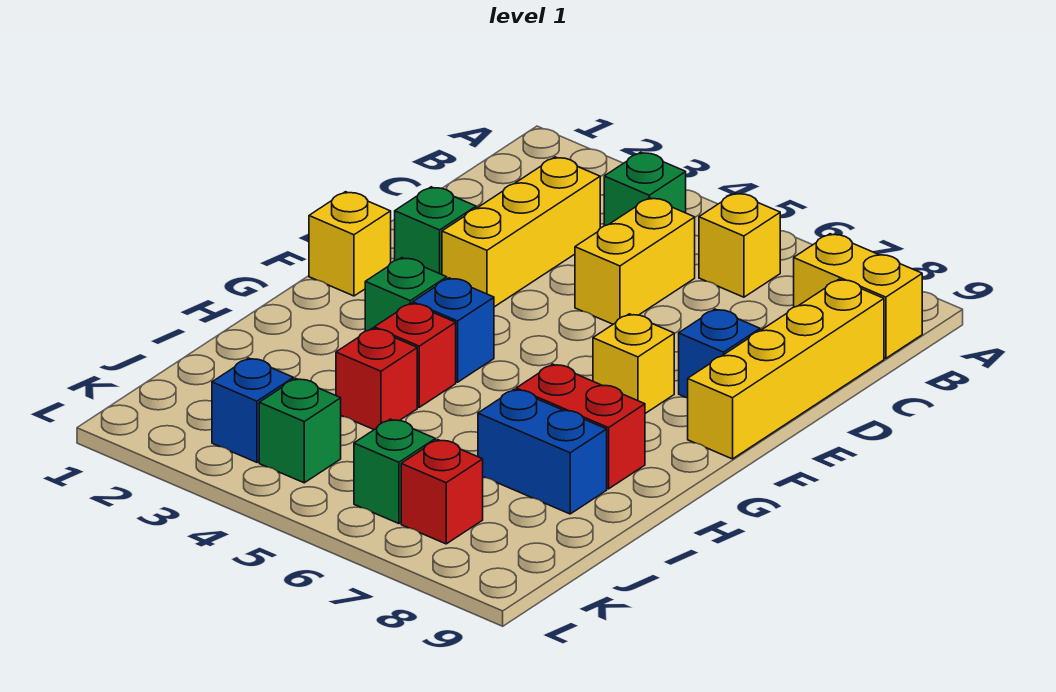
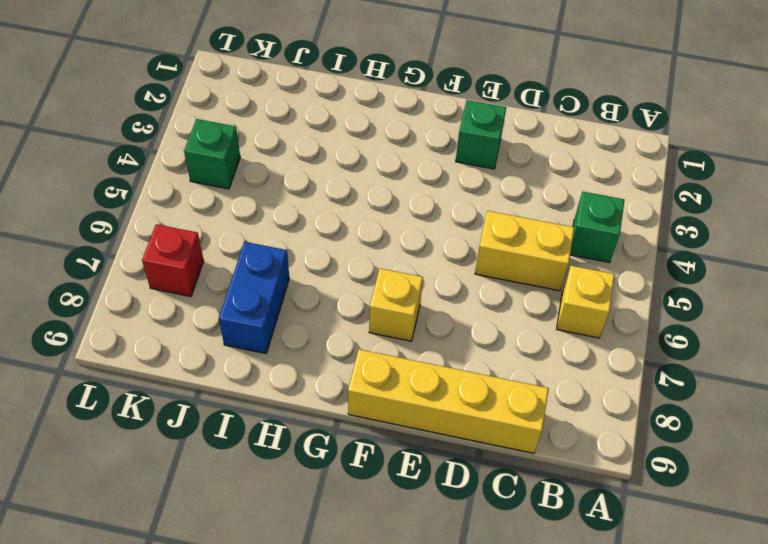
none -> yellow 1x2 brick [794,234,922,358]
none -> yellow 1x3 brick [442,157,600,307]
none -> blue 1x1 brick [679,309,760,398]

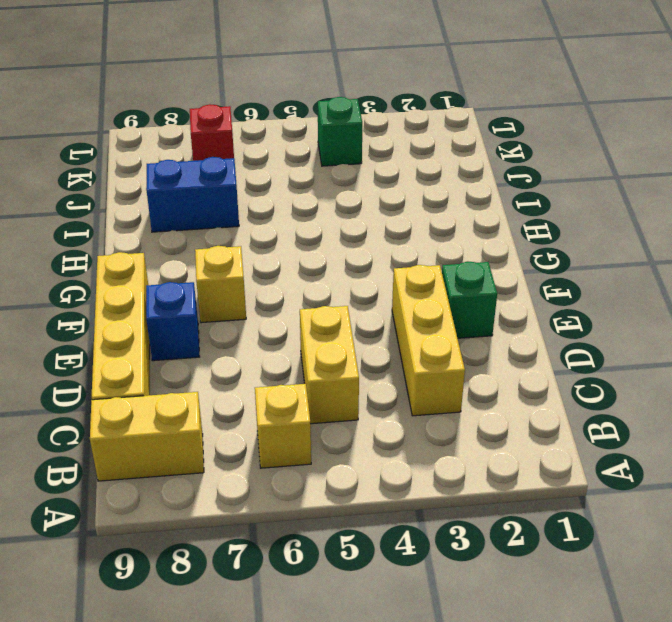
none -> green 1x1 brick [604,152,686,226]
none -> yellow 1x1 brick [309,192,391,296]
none -> green 1x1 brick [365,258,447,331]

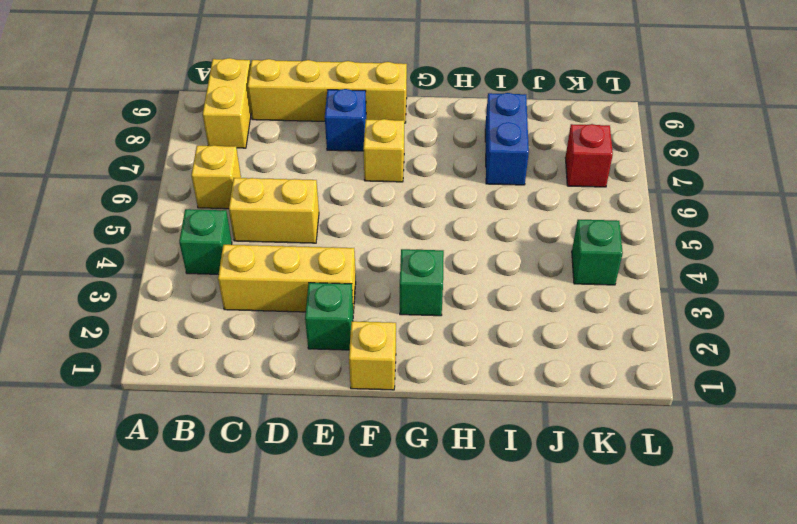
none -> blue 1x1 brick [413,278,494,382]
none -> red 1x1 brick [374,303,456,407]
none -> red 1x2 brick [516,364,645,489]

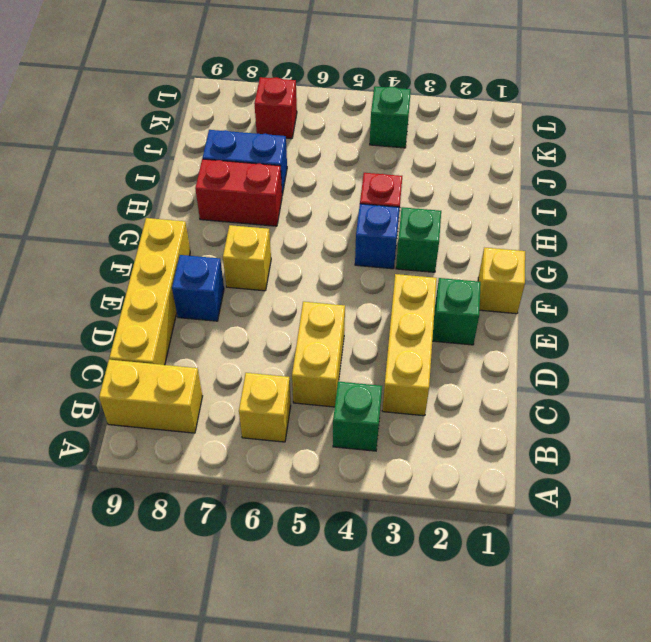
none -> red 1x1 brick [336,328,417,430]
none -> blue 1x1 brick [212,358,293,462]
none -> green 1x1 brick [354,419,435,524]

